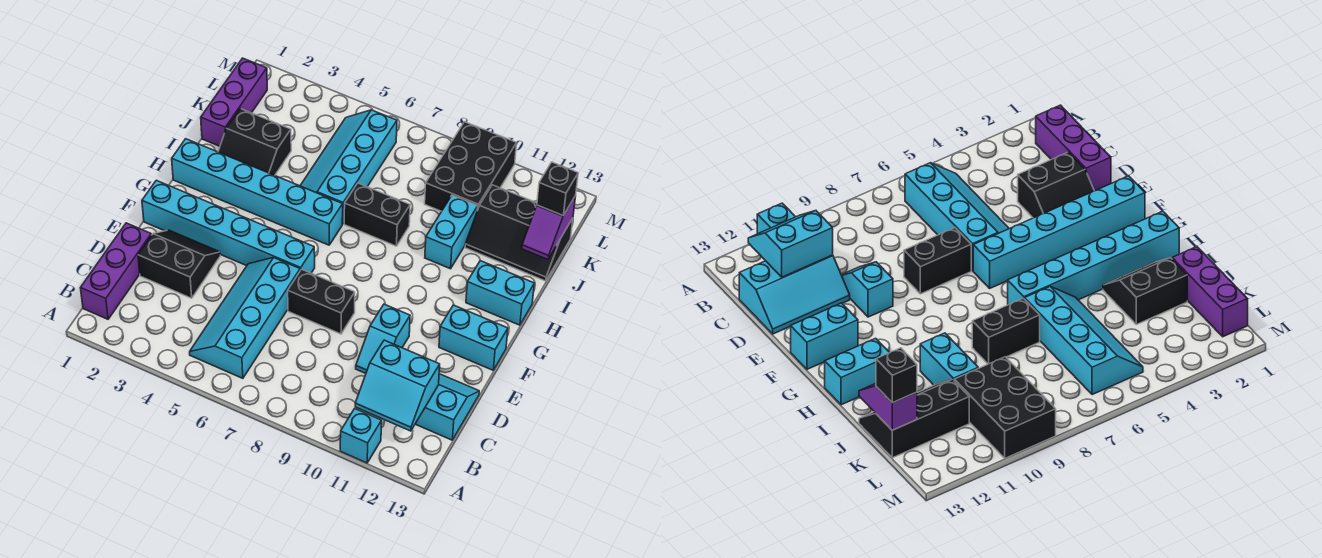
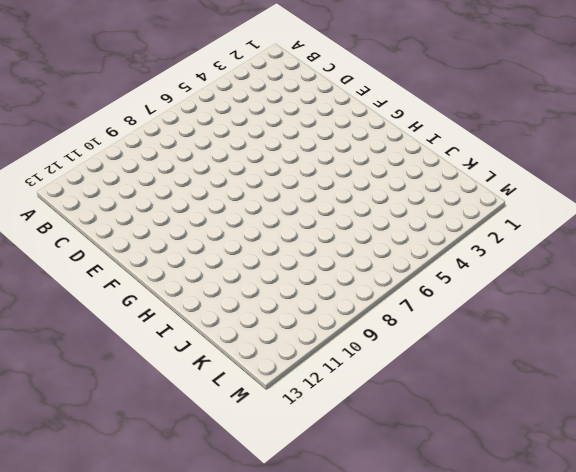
none -> cyan 1x1 brick [340,409,382,463]
none -> purple 1x3 brick [81,223,151,319]
none -> cyan 2x4 slope [190,258,300,378]

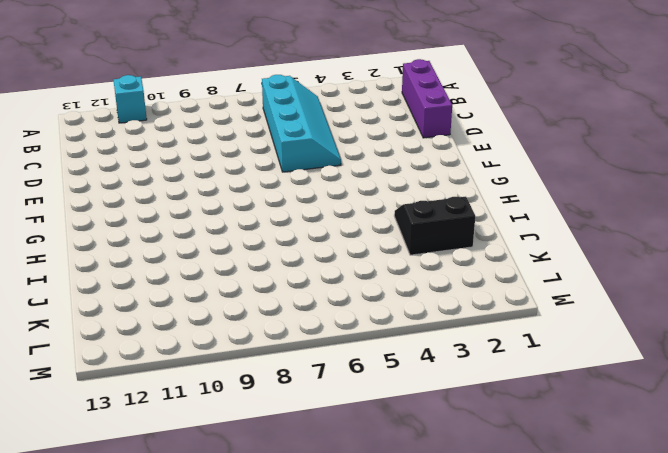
none -> cyan 2x3 slope [415,374,479,440]
none -> black 2x2 slope [138,230,220,298]
none -> cyan 1x2 slope [356,304,410,373]

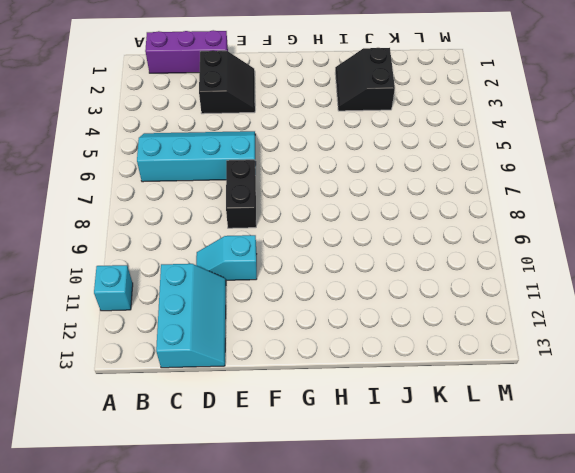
none -> cyan 1x6 brick [142,180,315,273]
none -> cyan 1x2 brick [439,305,508,370]
none -> cyan 1x6 brick [172,139,343,245]

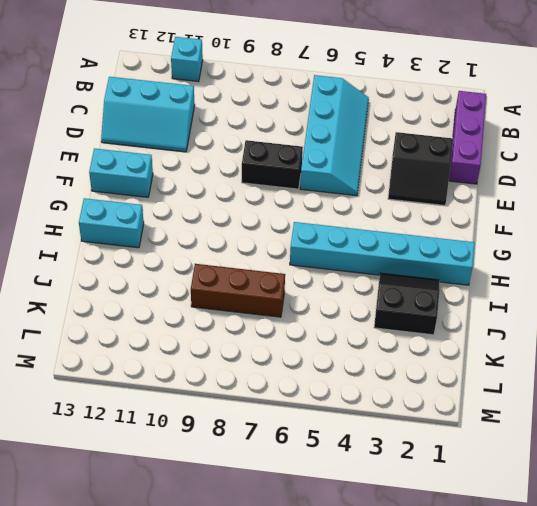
brown 1x3 brick [191,264,285,317] -> none
none -> cyan 1x2 slope [356,304,410,373]
none -> cyan 1x6 brick [142,180,315,273]
none -> cyan 2x4 slope [300,110,397,224]

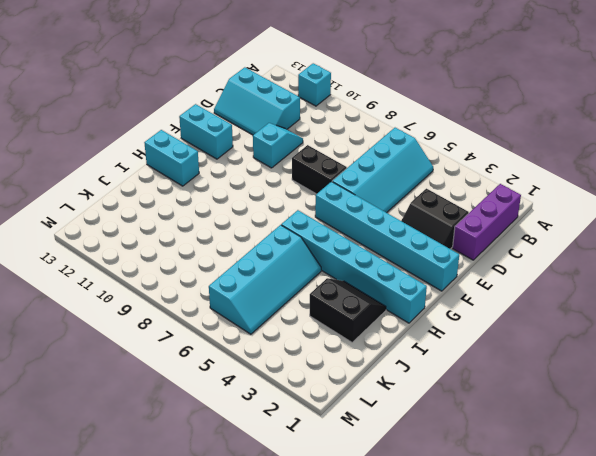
none -> black 1x2 brick [344,183,410,246]
none -> cyan 1x2 brick [425,195,478,269]
none -> purple 1x3 brick [201,58,267,146]

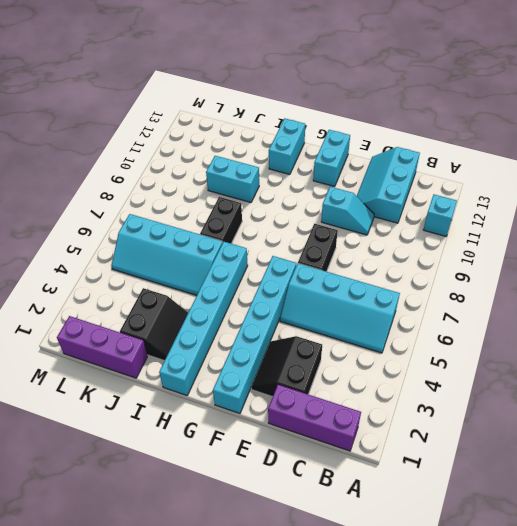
none -> black 2x3 slope [465,185,573,281]
none -> black 2x3 brick [425,122,517,211]
none -> cyan 2x2 slope [355,340,440,431]

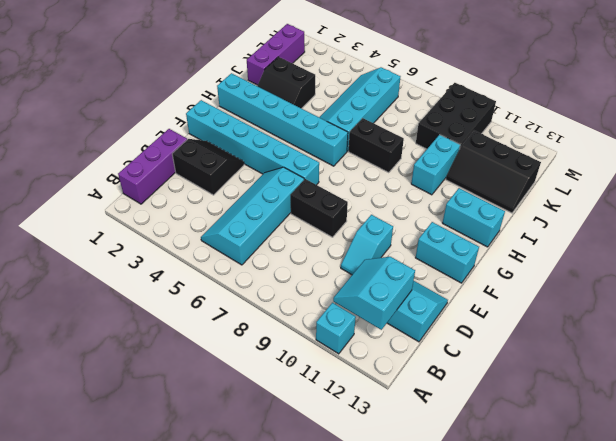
cyan 2x2 slope [333,257,415,330] -> cyan 2x2 slope turned to [355,340,440,431]
none -> purple 1x2 slope [522,196,576,259]
none -> black 1x1 brick [537,162,578,216]

